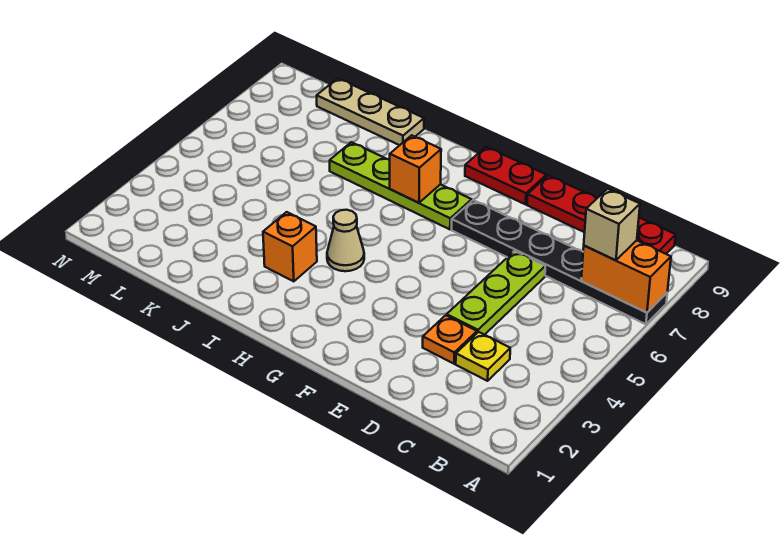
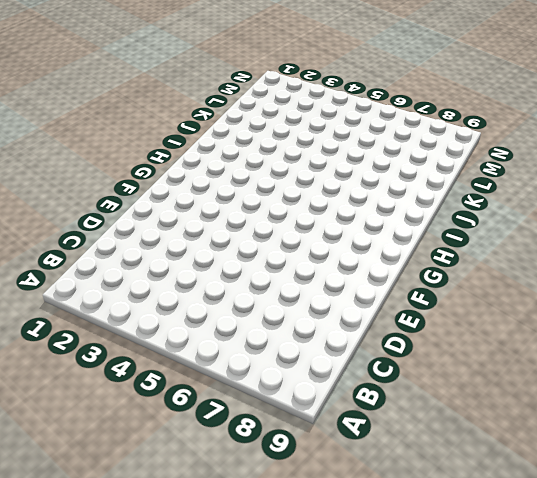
none -> black 1x6 plate [452,200,667,324]
none -> red 1x4 plate [527,176,676,254]
none -> yellow 1x1 plate [456,332,510,381]

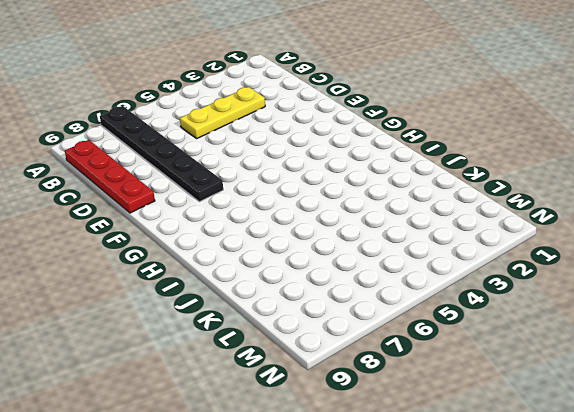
yellow 1x3 plate [180,87,265,138] -> yellow 1x1 plate [456,332,510,381]
none -> orange 1x1 plate [423,315,477,364]
none -> lime 1x3 plate [447,251,545,335]
none -> red 1x2 plate [465,147,546,204]

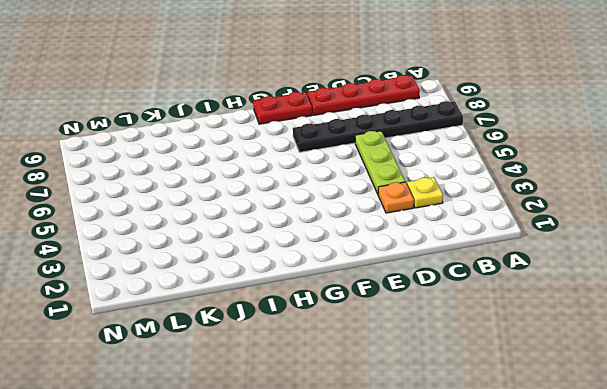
none -> lime 1x4 plate [330,142,472,229]
none -> tan 1x1 cone [327,210,364,271]
none -> orange 1x1 brick [263,212,317,281]

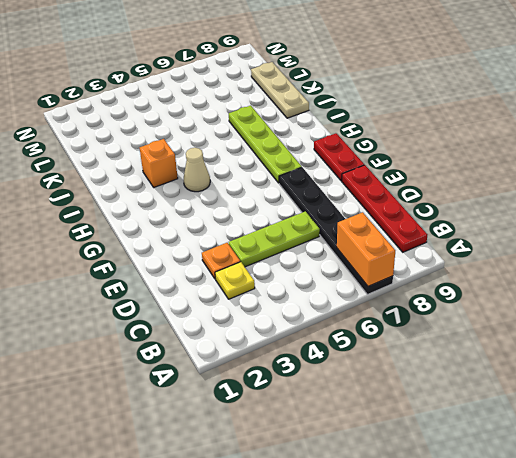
none -> orange 1x1 brick [390,135,441,203]
none -> tan 1x1 brick [584,189,640,260]

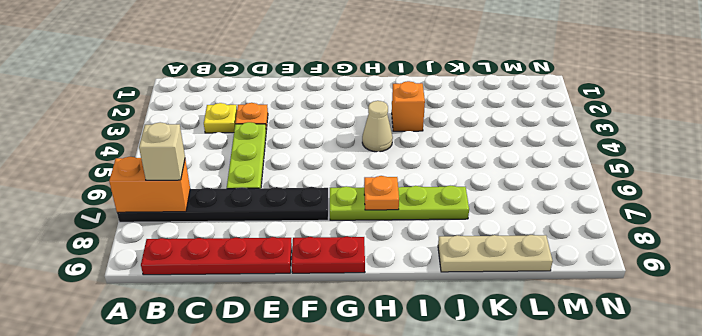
orange 1x1 plate [364,176,399,210] -> orange 1x1 brick [390,135,441,203]

